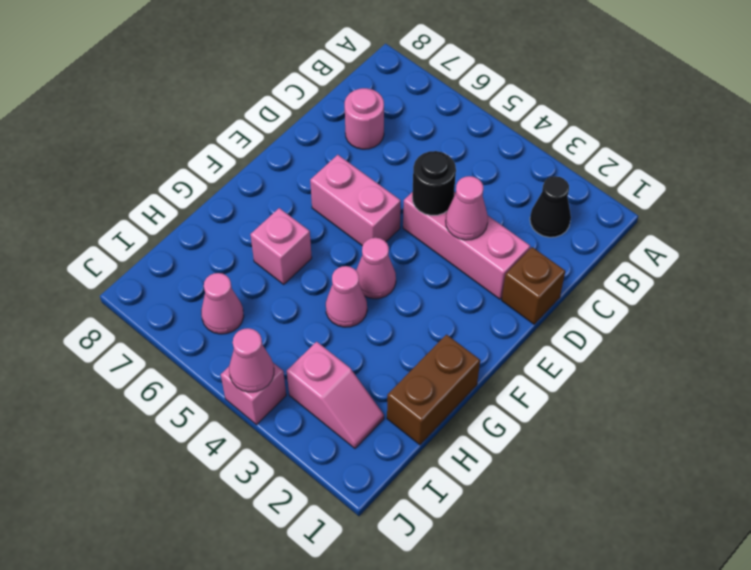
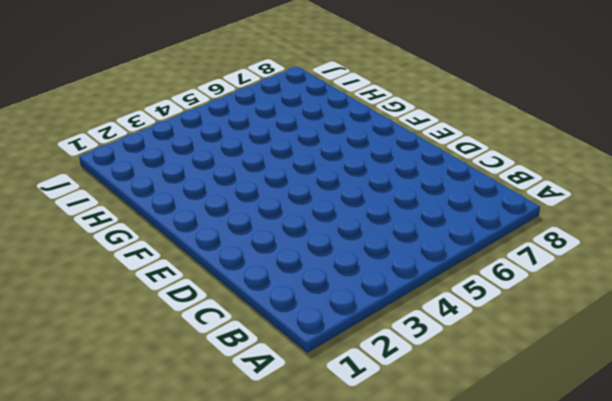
none -> black 1x1 cone [530,176,571,237]
none -> pink 1x1 round brick [345,88,384,149]
none -> brown 1x1 brick [502,247,565,324]

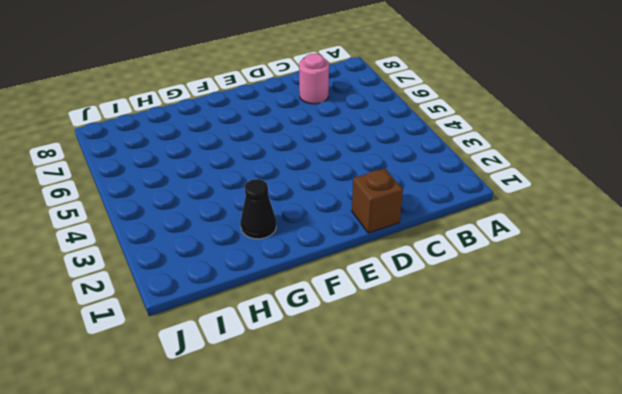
black 1x1 cone [240,179,276,239] -> black 1x1 cone moved to [530,176,571,237]
none -> pink 1x3 brick [403,192,530,299]
none -> pink 1x2 brick [310,155,401,246]
none -> pink 1x1 cone [356,238,396,299]

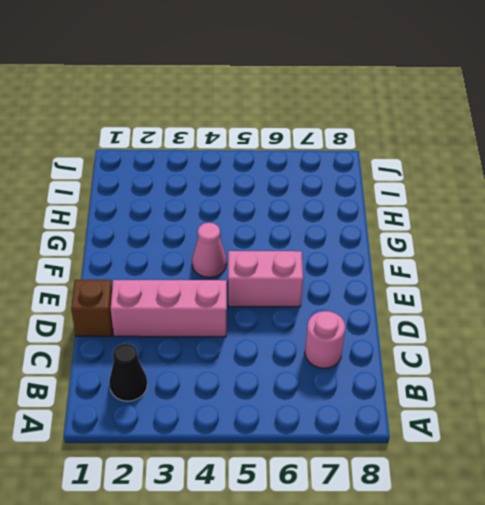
none -> brown 1x2 brick [387,335,480,445]
none -> pink 1x1 cone [326,266,367,327]
none -> pink 1x1 brick [250,208,312,284]

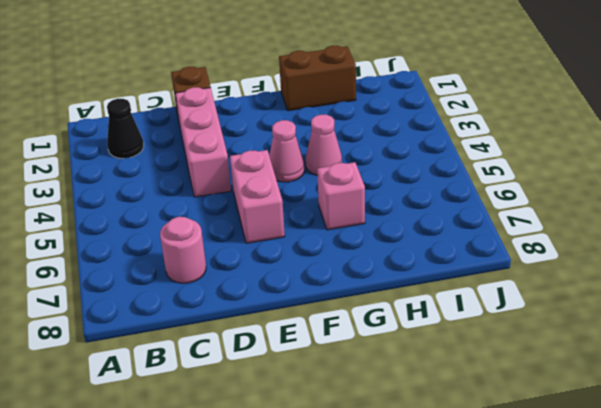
none -> pink 1x2 slope [287,342,384,448]
none -> pink 1x1 cone [201,273,244,334]
none -> pink 1x1 brick [221,363,286,425]

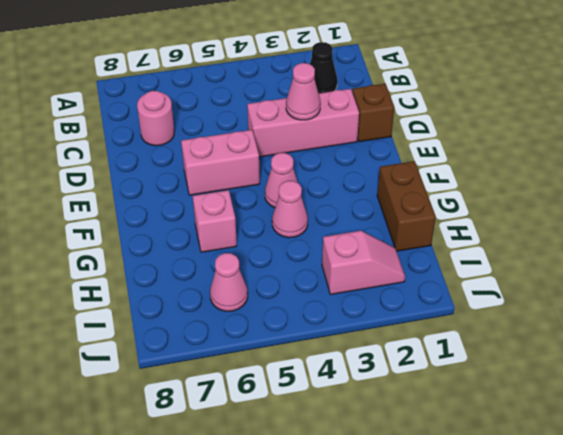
none -> pink 1x1 brick [221,363,286,425]
none -> black 1x1 round brick [412,151,456,215]
none -> pink 1x1 cone [229,328,274,392]

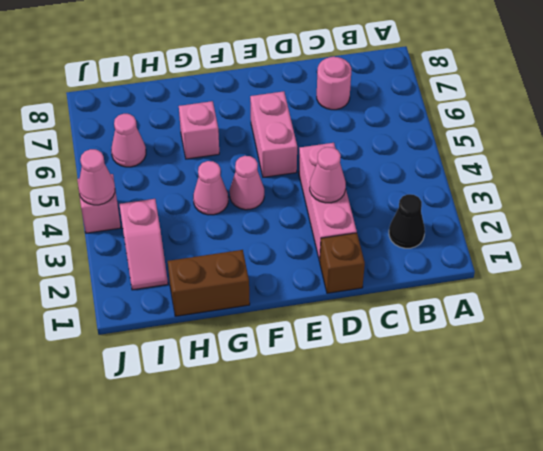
none -> black 1x1 round brick [412,151,456,215]

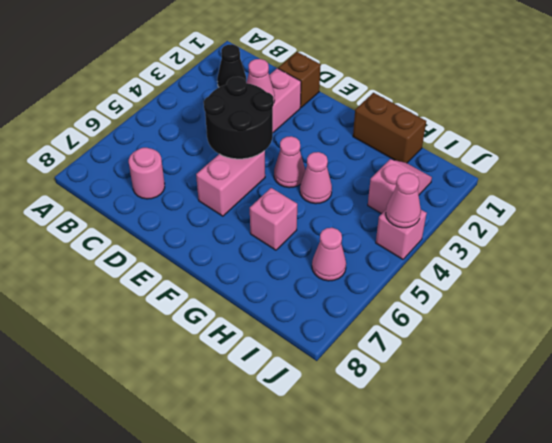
black 2x2 round brick [204,77,274,159] -> black 1x1 round brick [412,151,456,215]

